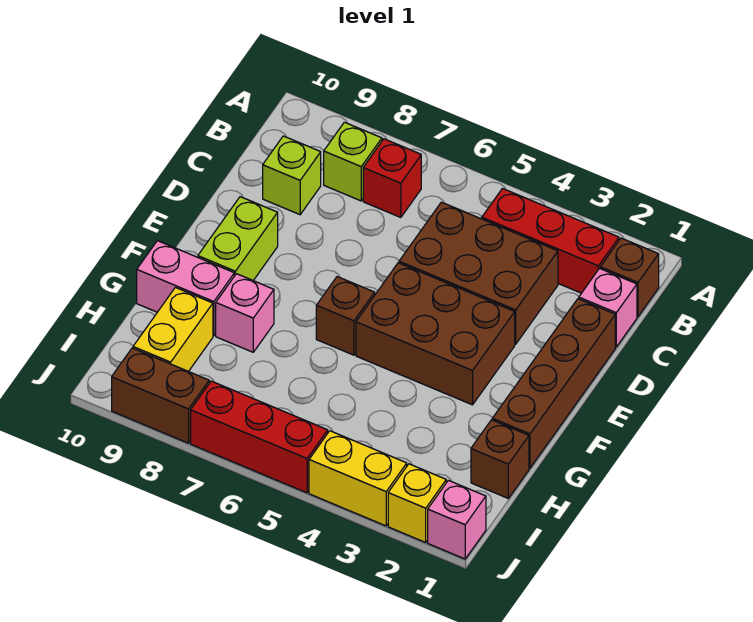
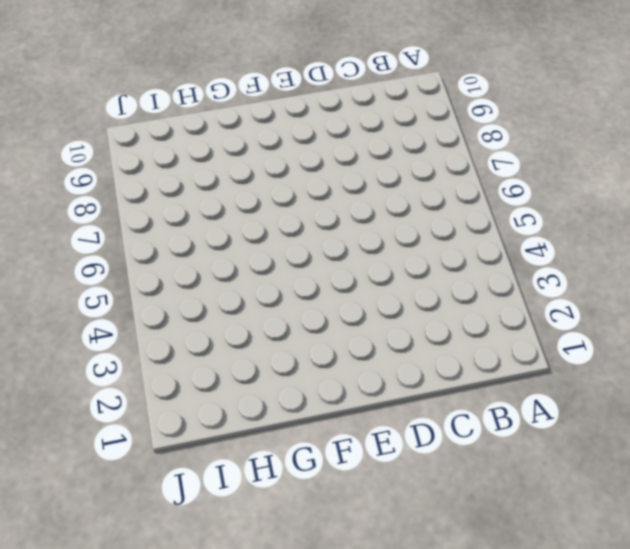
none -> brown 1x1 brick [600,238,659,317]
none -> red 1x3 brick [482,189,619,293]
none -> red 1x1 brick [363,139,421,218]

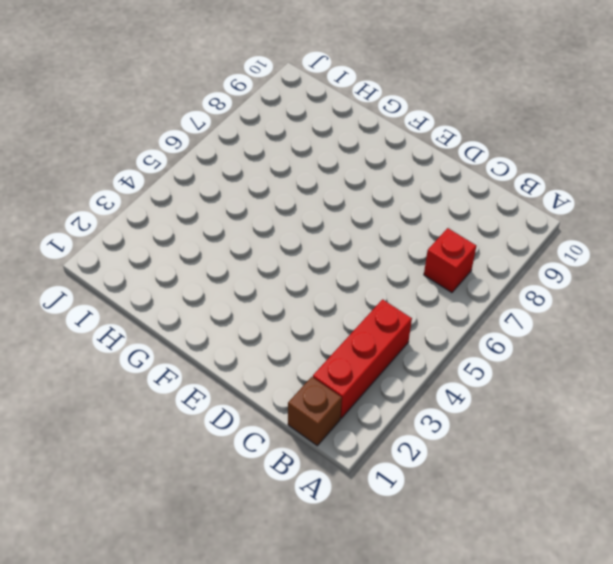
none -> lime 1x1 brick [324,122,382,201]
none -> pink 1x1 brick [579,268,637,347]
none -> brown 2x3 brick [399,202,558,344]

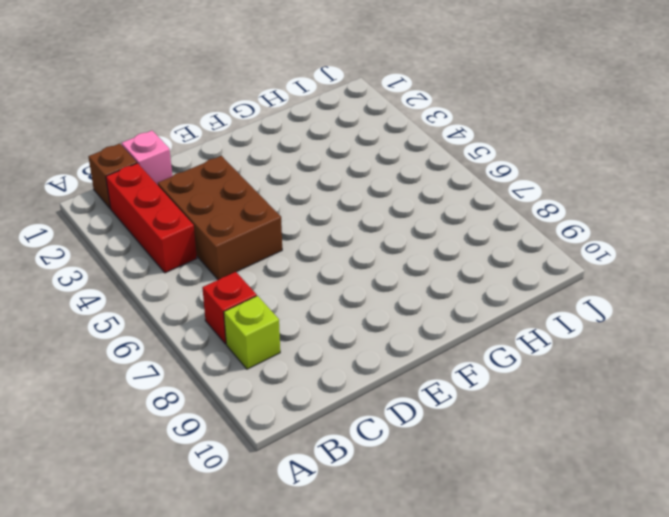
none -> lime 1x1 brick [263,136,321,215]
none -> brown 1x4 brick [492,299,615,468]
none -> brown 2x3 brick [356,263,515,405]

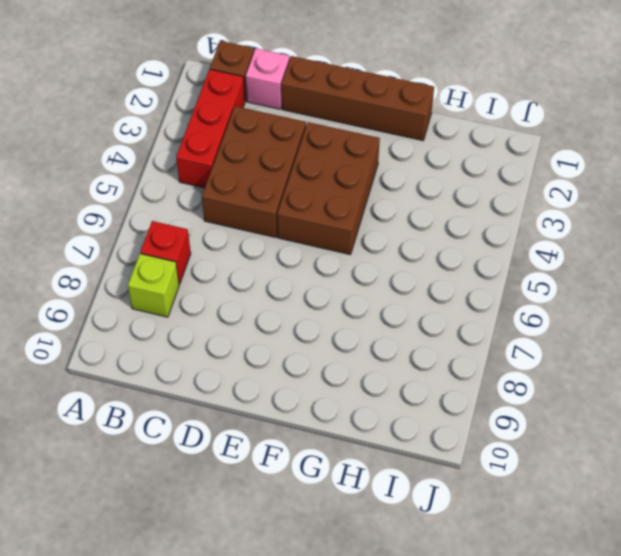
none -> lime 1x1 brick [263,136,321,215]
none -> lime 1x2 brick [198,197,278,280]
none -> brown 1x1 brick [316,277,375,355]

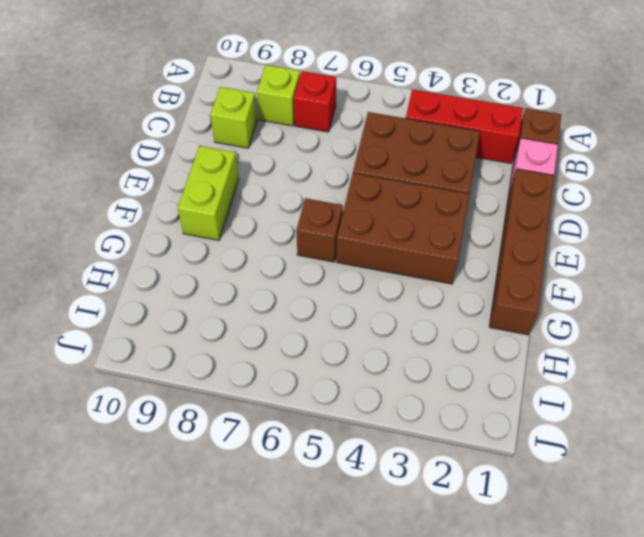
none -> pink 1x1 brick [216,274,274,352]
none -> pink 1x2 brick [137,241,234,336]
none -> brown 1x1 brick [471,420,529,498]

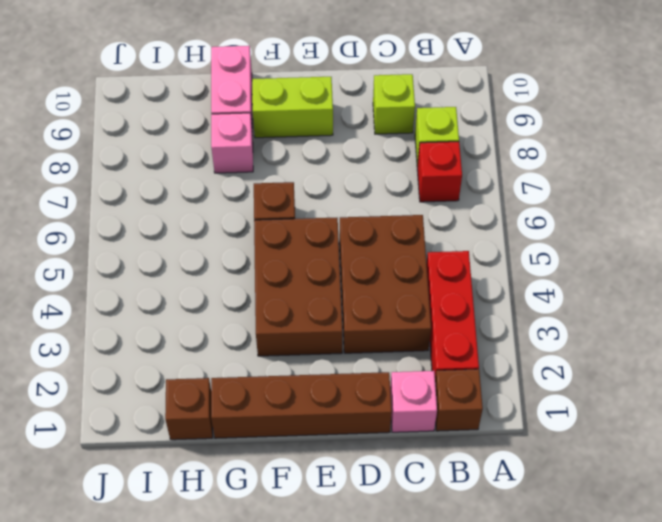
none -> yellow 1x2 brick [133,287,213,372]
none -> pink 1x1 brick [428,480,486,559]
none -> yellow 1x1 brick [388,464,446,542]

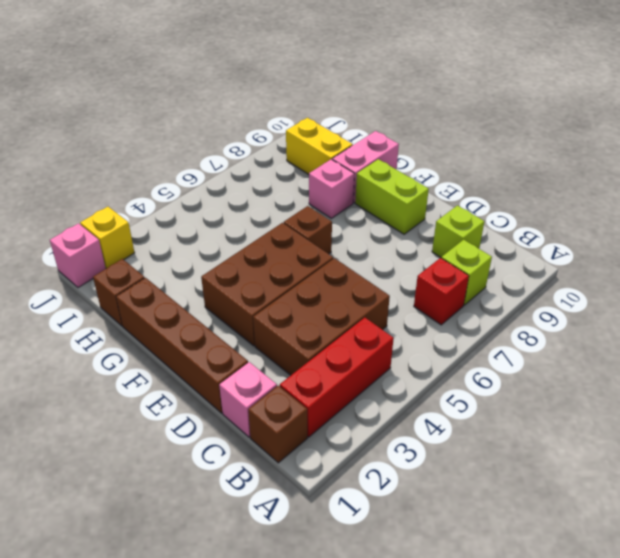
none -> yellow 1x2 brick [309,431,407,526]
none -> red 1x3 brick [191,381,328,493]
none -> brown 1x2 brick [112,348,209,443]

